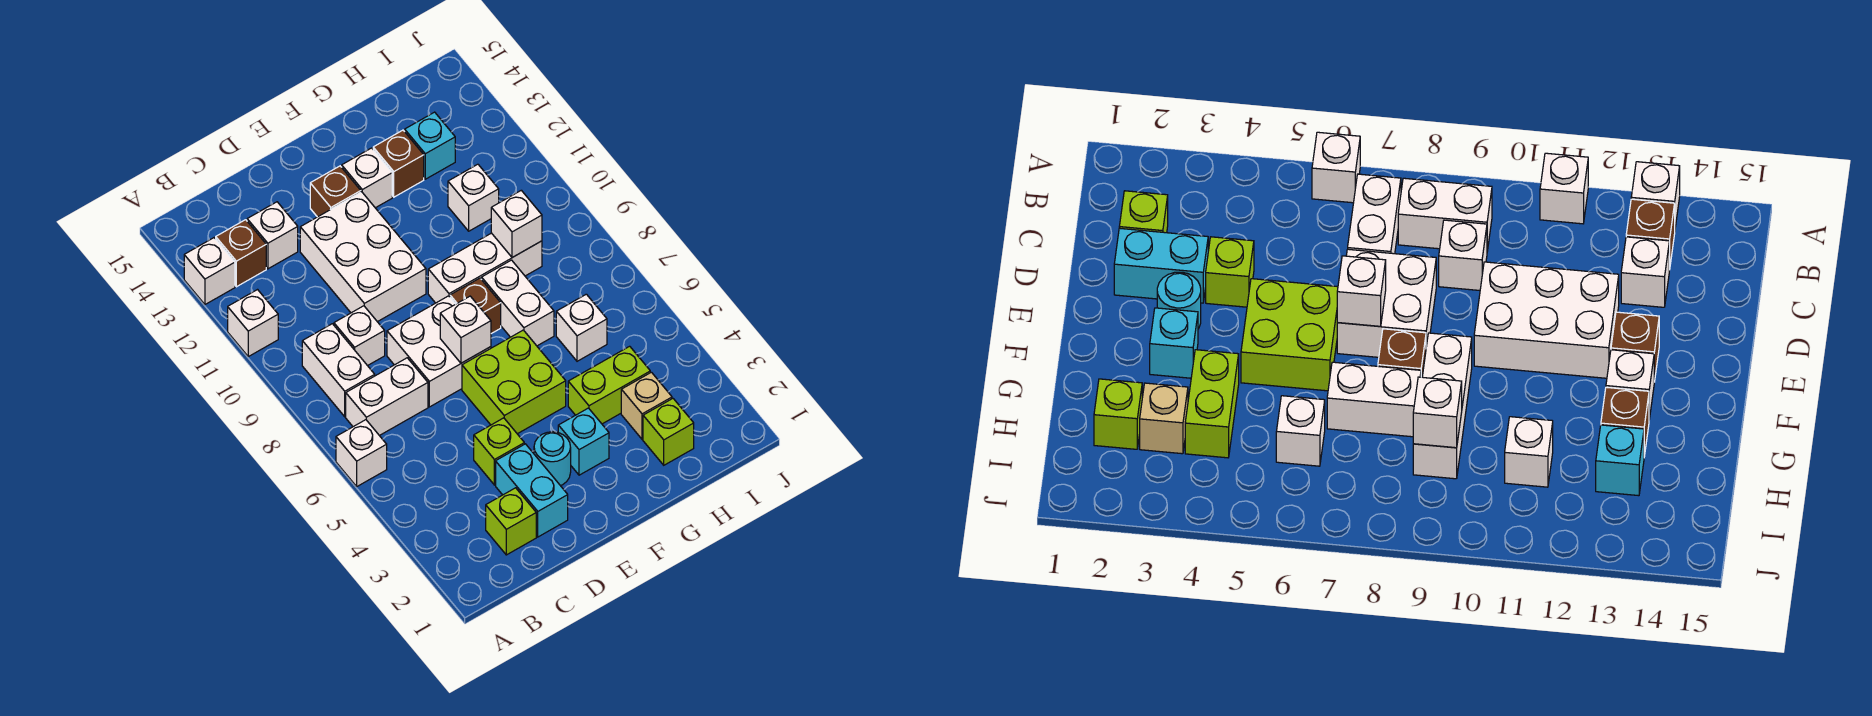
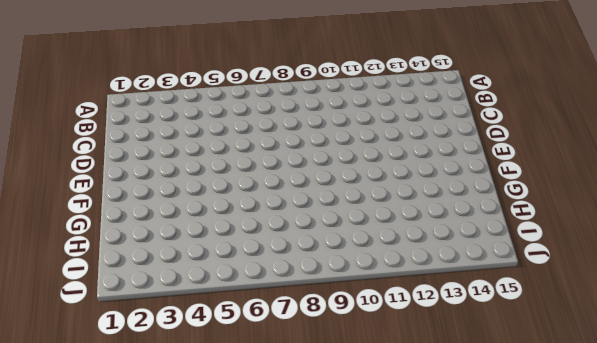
none -> white 1x1 brick [336,420,387,486]
none -> white 1x1 brick [228,290,278,357]
none -> white 1x1 brick [184,238,235,304]
none -> white 1x2 brick [346,358,428,436]

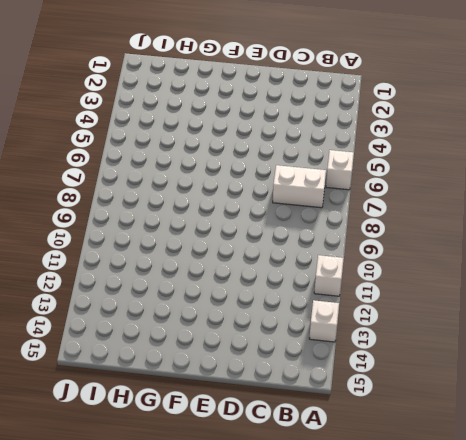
none -> white 1x2 brick [302,324,375,417]
none -> brown 1x1 brick [216,220,266,287]
none -> lime 1x1 brick [486,488,536,555]
none -> white 1x1 brick [334,306,385,366]

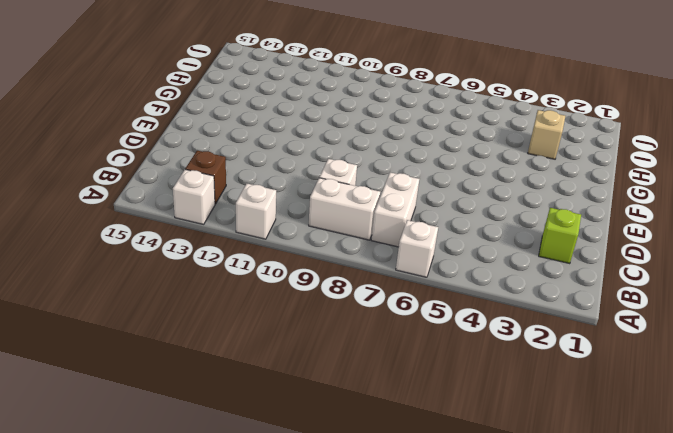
none -> white 1x1 brick [247,202,298,269]
none -> cyan 1x2 brick [496,444,568,537]
none -> lime 1x1 brick [474,418,524,485]
none -> white 2x2 brick [387,296,491,407]

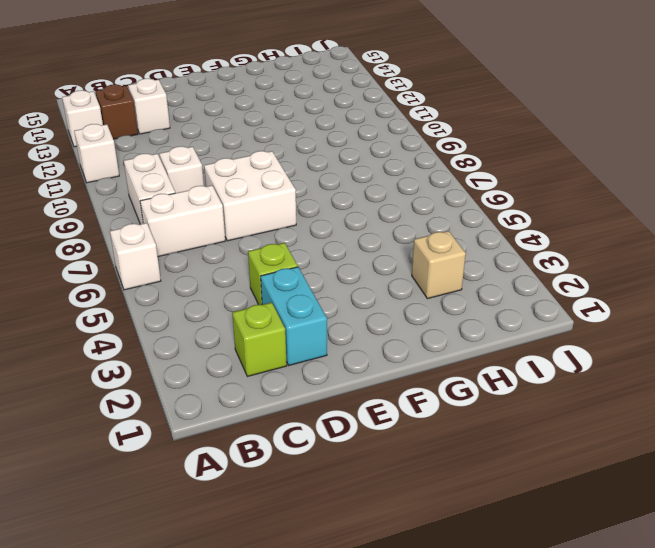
none -> white 2x3 brick [300,192,426,322]
none -> cyan 1x1 round brick [534,432,571,486]
none -> lime 2x2 brick [462,330,566,434]
none -> brown 1x1 brick [310,166,361,217]

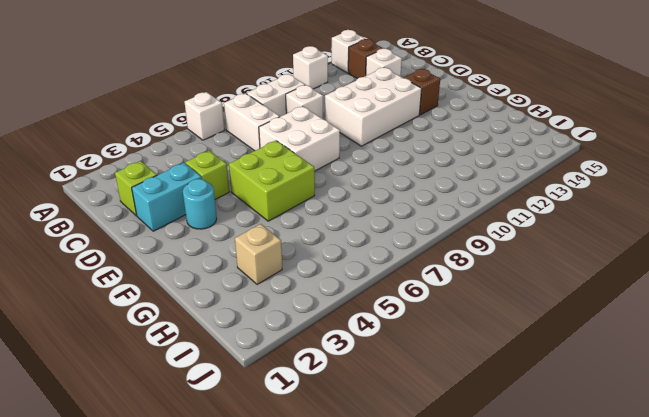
none -> cyan 1x1 brick [558,408,609,475]
none -> brown 1x1 brick [450,278,501,334]
none -> white 1x3 brick [428,233,542,303]
none -> white 1x1 brick [342,148,392,208]

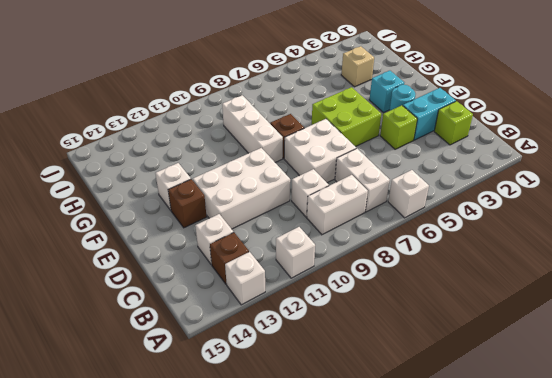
none -> lime 1x2 brick [568,346,650,424]
none -> white 1x2 brick [482,260,554,346]
none -> brown 1x1 brick [373,130,424,197]
none -> lime 1x1 brick [643,399,694,465]

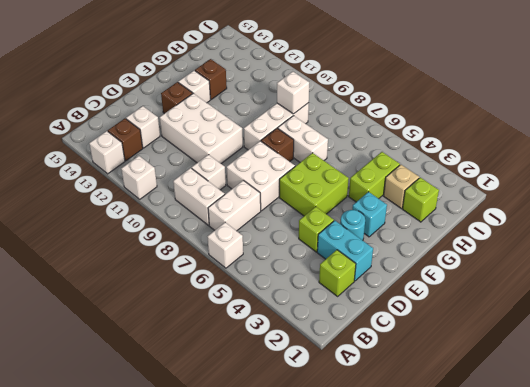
none -> white 1x1 brick [556,294,607,361]
none -> white 1x1 brick [448,164,499,231]
none -> cyan 1x1 brick [405,112,455,179]
none -> white 1x1 brick [440,296,491,363]

